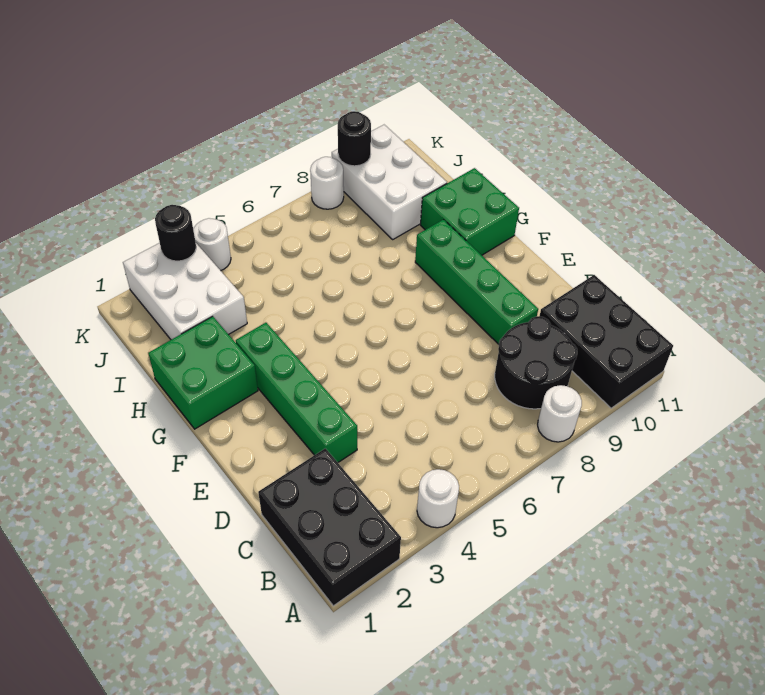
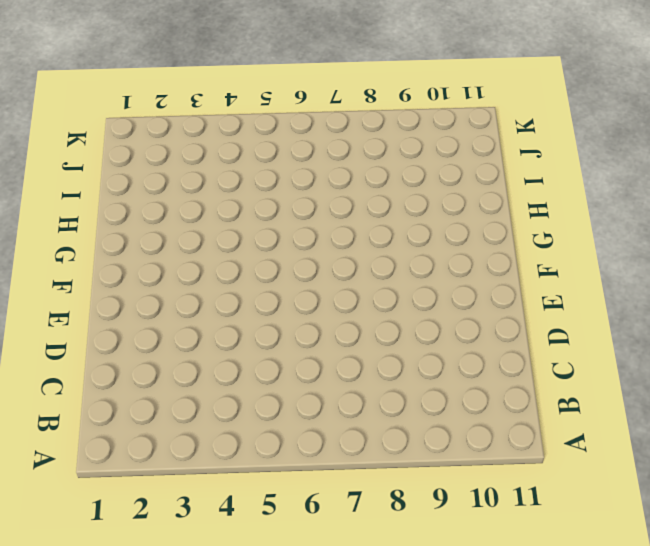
none -> black 2x3 brick [258,448,401,606]
none -> white 1x1 round brick [417,469,459,528]
none -> white 1x1 round brick [538,385,582,442]

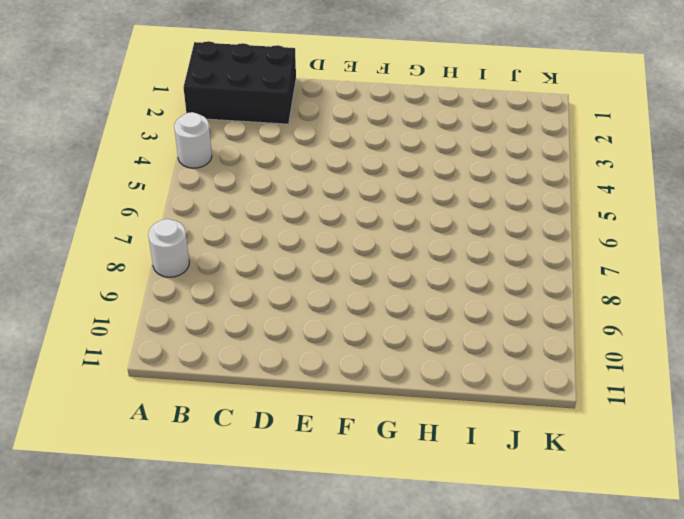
none -> black 2x3 brick [539,275,673,408]
none -> black 2x2 round brick [495,316,577,409]
none -> green 1x4 brick [236,323,357,462]

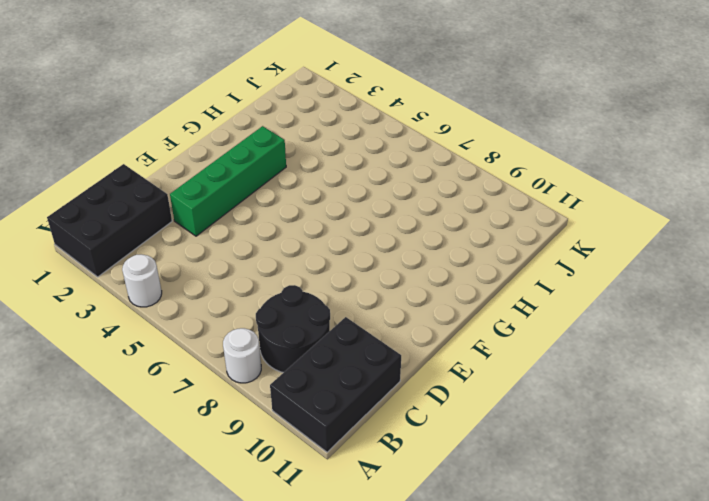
none -> green 1x4 brick [415,219,538,344]
none -> green 2x2 brick [148,316,258,429]
none -> green 2x2 brick [421,168,519,255]

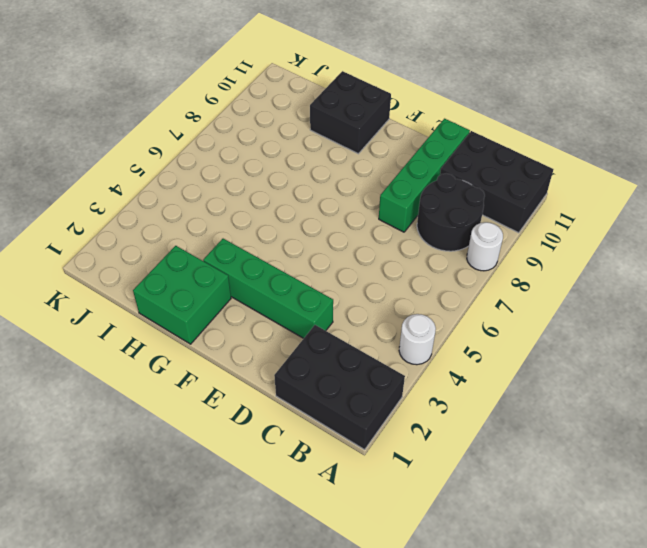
green 1x4 brick [379,119,470,232] -> green 1x4 brick turned to [415,219,538,344]
black 2x2 brick [310,71,391,154] -> green 2x2 brick [421,168,519,255]
none -> white 2x3 brick [123,243,247,340]
none -> white 2x3 brick [332,125,447,239]
none -> white 1x1 round brick [193,218,231,271]

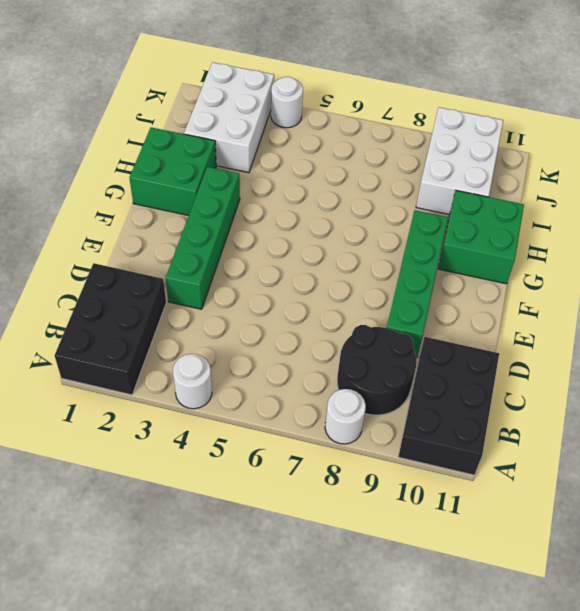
none -> white 1x1 round brick [310,157,344,209]
none -> black 1x1 round brick [155,205,196,261]
none -> black 1x1 round brick [338,111,371,166]

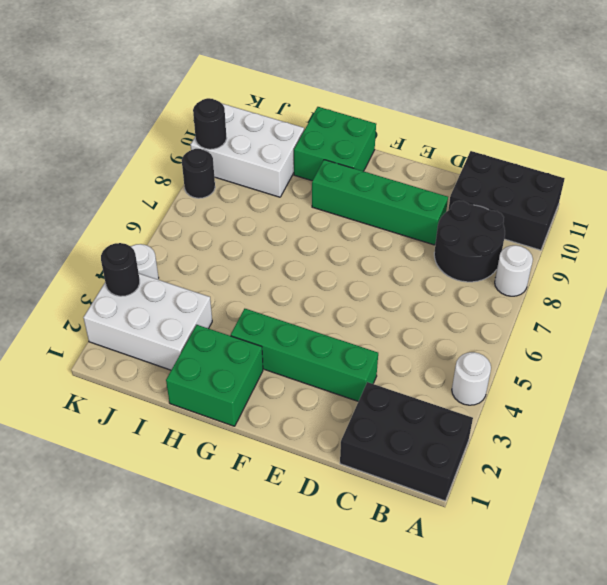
black 1x1 round brick [182,149,215,198] -> white 1x1 round brick [310,157,344,209]

